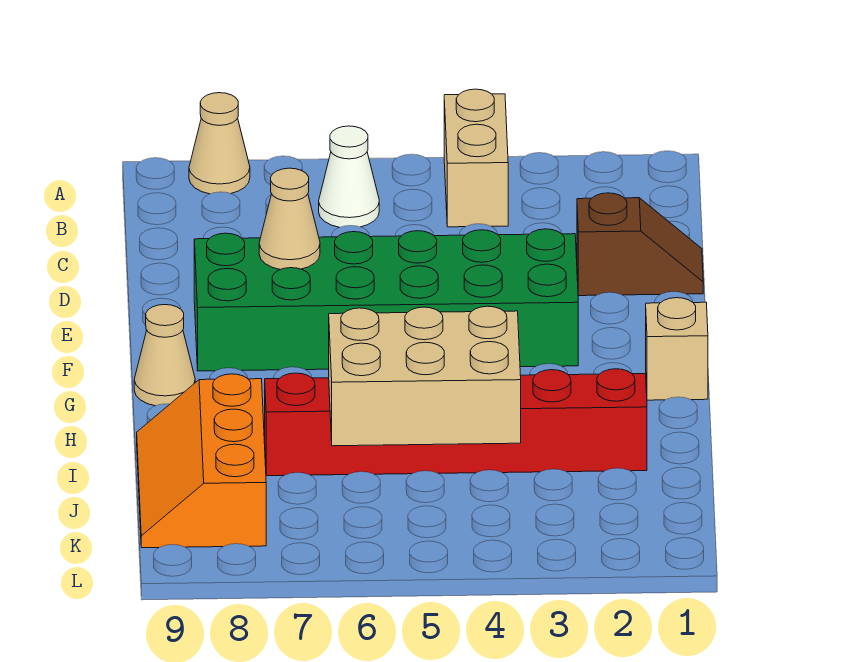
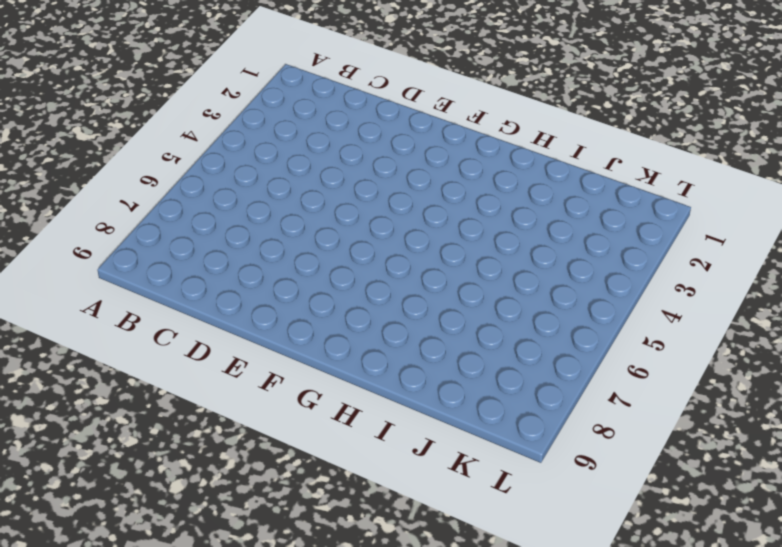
none -> tan 1x2 brick [444,89,508,227]
none -> tan 1x1 cone [189,93,250,194]

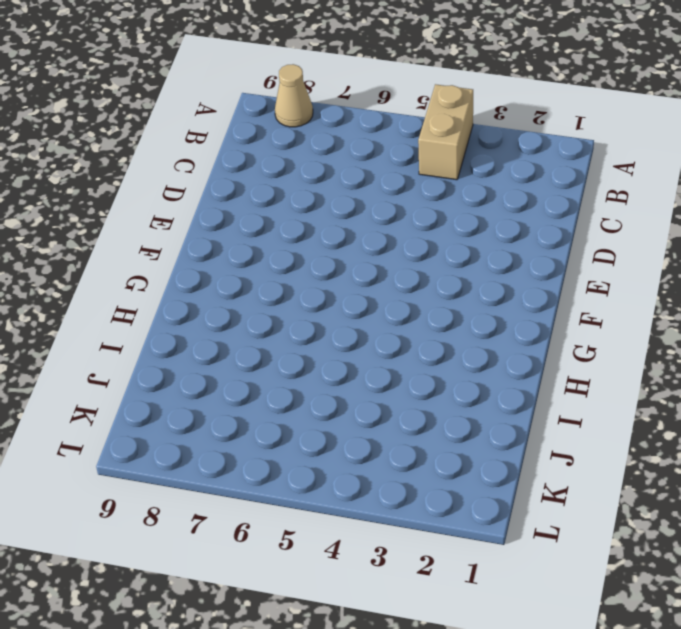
none -> white 1x1 cone [319,126,379,227]
none -> brown 1x2 slope [577,193,703,296]

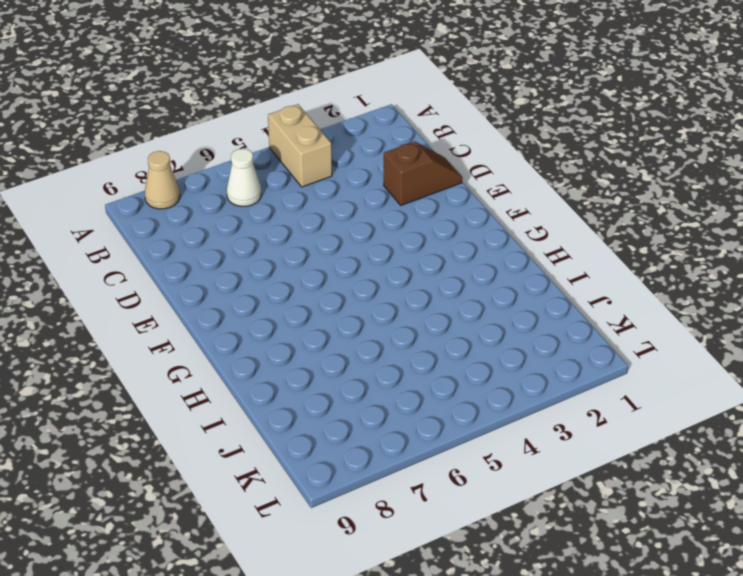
none -> green 2x6 brick [194,229,578,371]
none -> tan 1x1 brick [646,298,708,400]

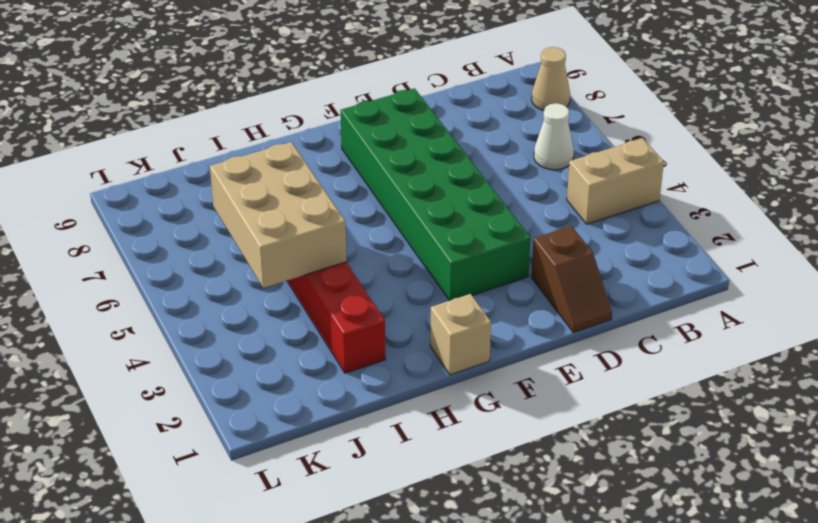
none -> tan 1x1 cone [134,305,195,406]
none -> orange 2x3 slope [137,374,266,548]

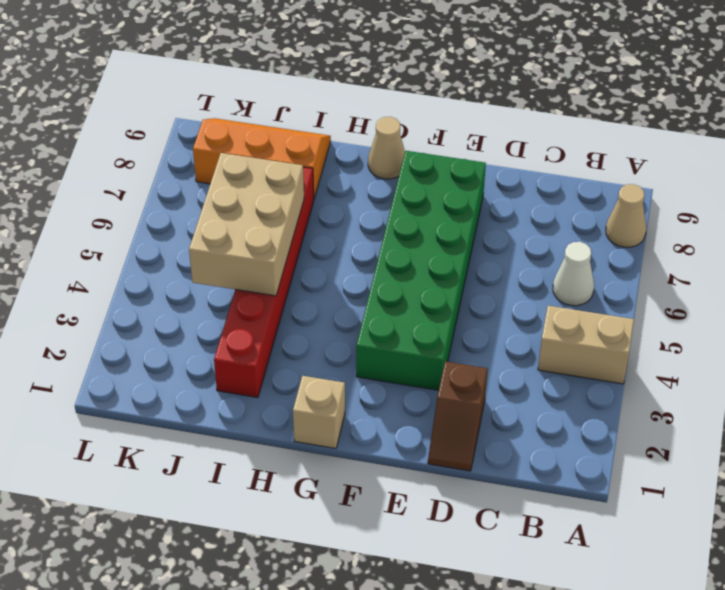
none -> tan 1x1 cone [259,168,320,270]

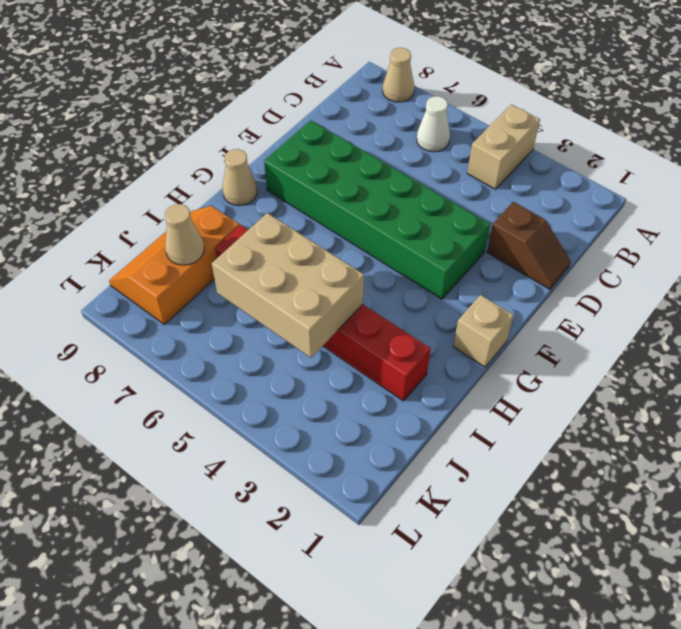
tan 1x1 cone [165,204,204,265] -> tan 1x1 cone moved to [259,168,320,270]

